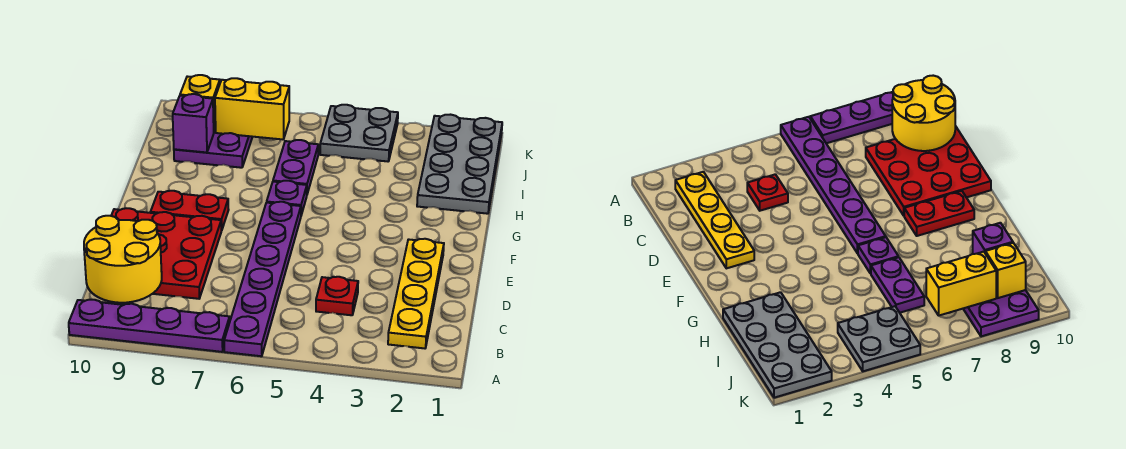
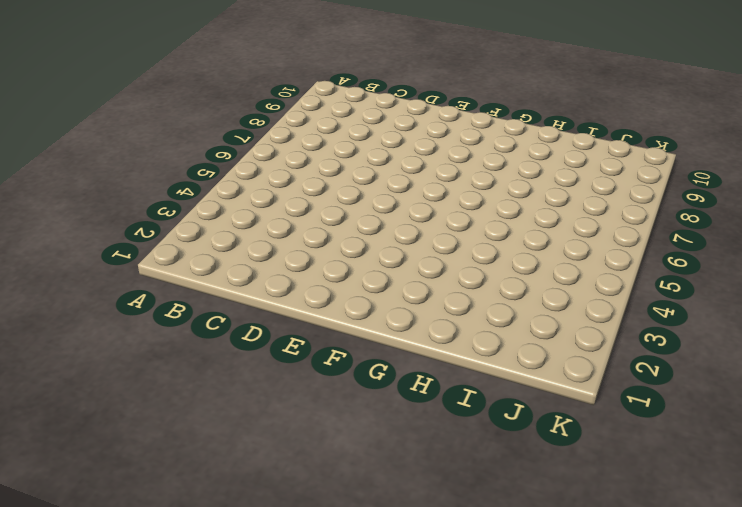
none -> purple 1x6 plate [224,202,301,356]
none -> purple 1x4 plate [69,300,230,352]
none -> yellow 1x4 plate [388,239,444,348]

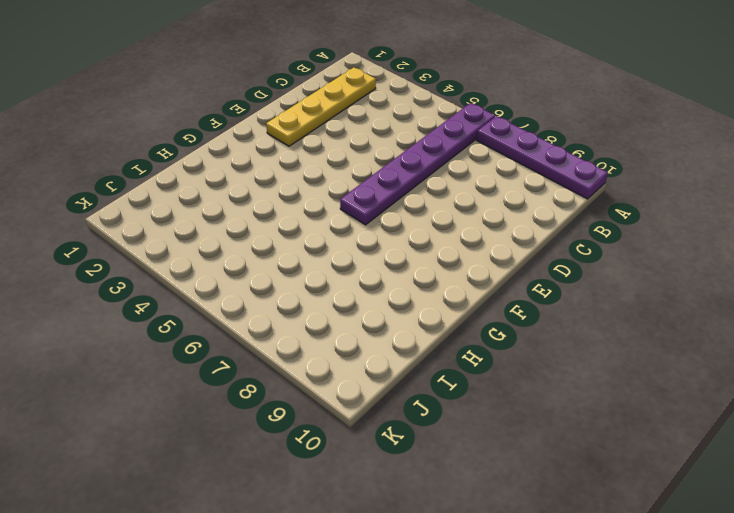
none -> red 1x1 plate [316,277,358,315]
none -> red 3x3 plate [111,208,222,299]
none -> red 1x2 plate [151,191,229,230]

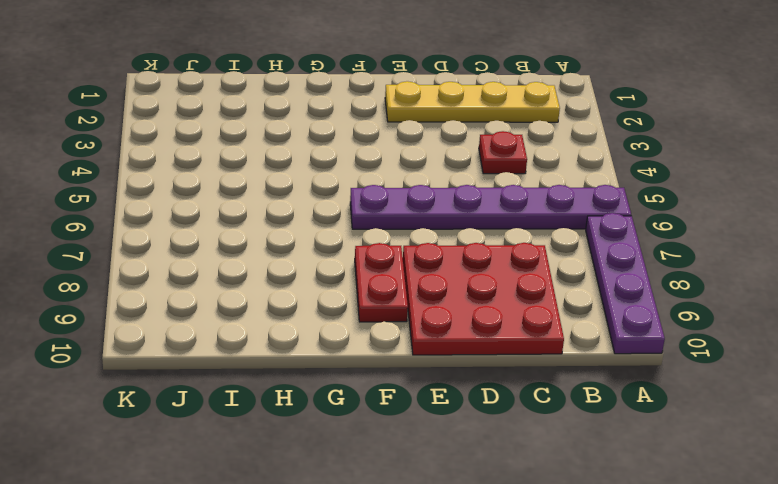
none -> purple 1x1 plate [267,181,307,215]
none -> grey 2x4 plate [417,115,502,214]
none -> purple 1x2 plate [273,140,318,194]

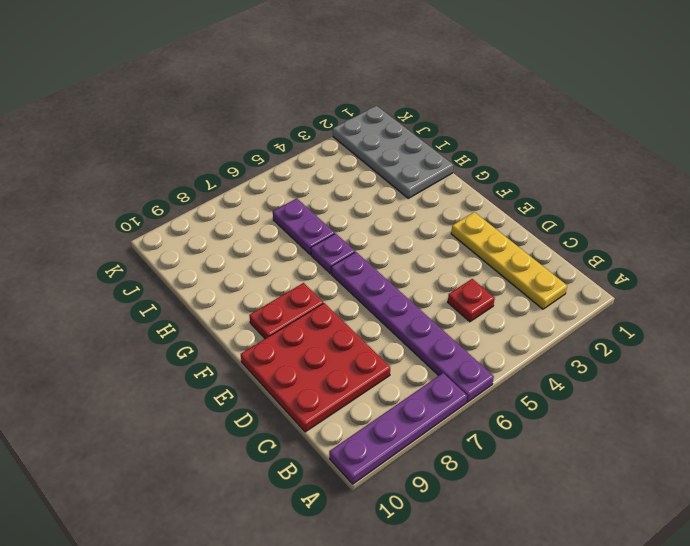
none -> purple 2x3 plate [174,129,252,168]
none -> grey 2x2 plate [320,105,398,161]
none -> yellow 2x2 round brick [84,216,162,303]

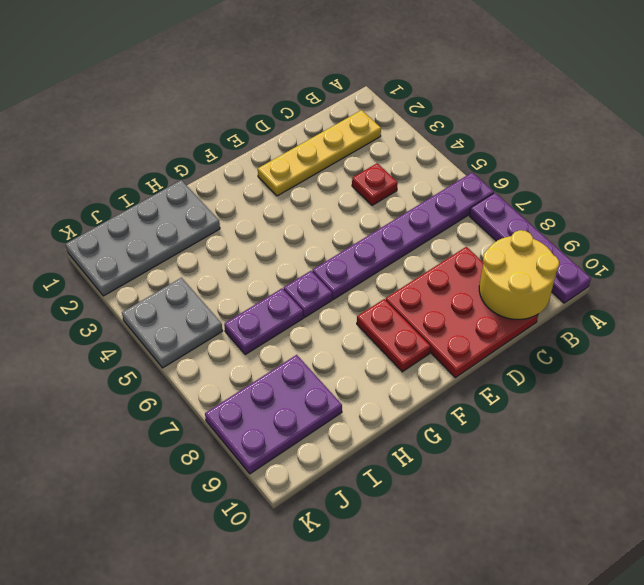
none -> purple 1x1 brick [173,94,214,152]
none -> yellow 1x2 brick [215,78,289,139]
none -> yellow 1x1 brick [180,75,220,132]

